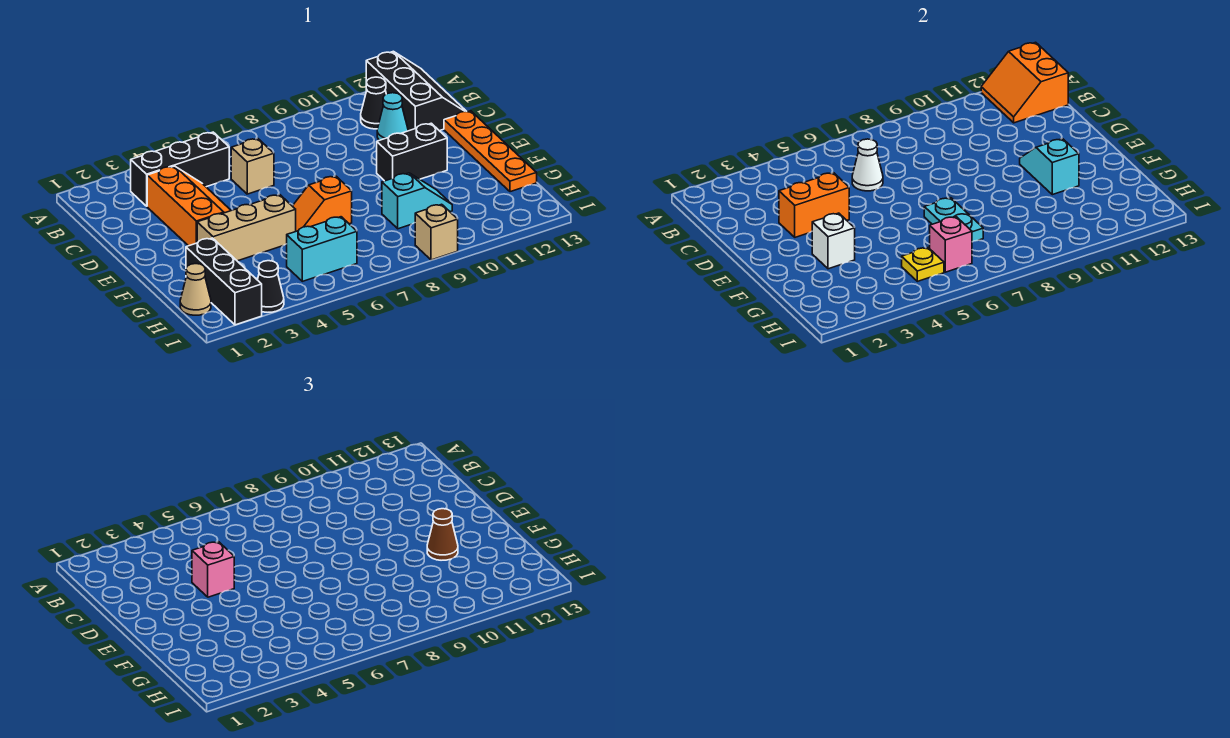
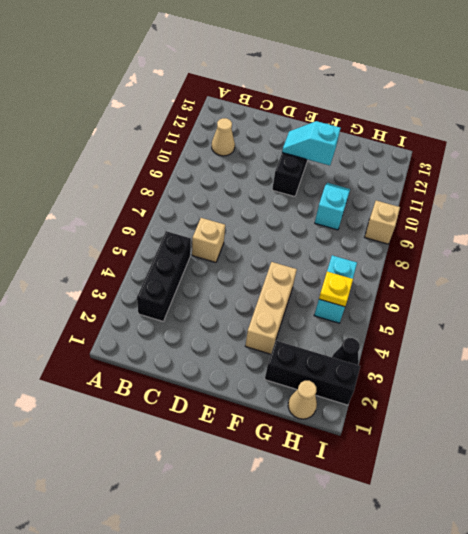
tan 1x1 cone [212,118,235,156] -> black 1x1 cone [361,77,386,129]
none -> black 2x3 slope [366,51,467,131]
none -> orange 2x3 slope [147,166,231,246]
none -> cyan 1x1 cone [377,93,408,140]

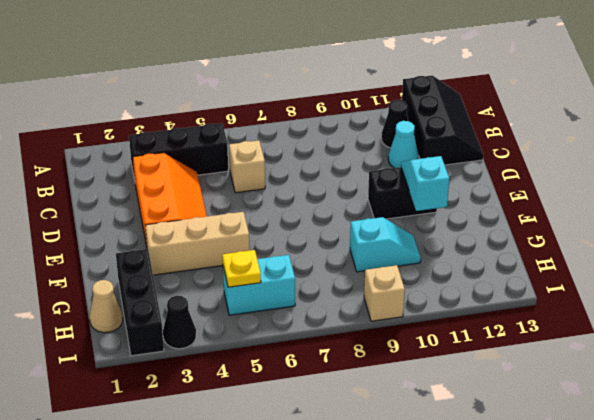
none -> orange 1x4 plate [444,111,537,192]
none -> orange 1x2 slope [293,176,352,231]
none -> orange 2x2 slope [981,42,1068,123]

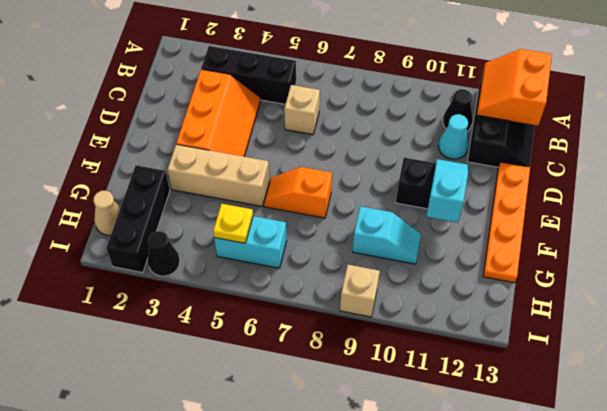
none -> white 1x1 cone [852,139,883,191]
none -> orange 1x2 brick [779,173,849,237]
none -> white 1x1 brick [812,213,855,269]

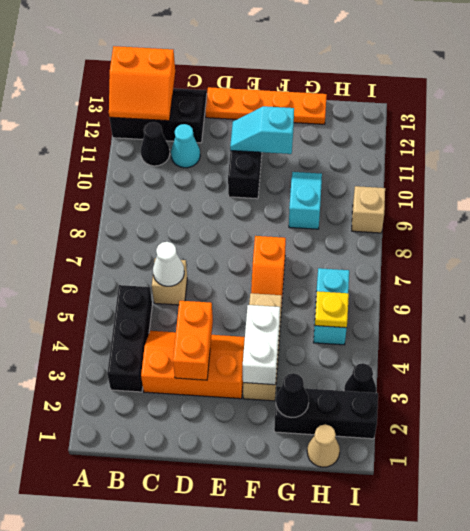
white 1x2 brick [243,305,280,385] -> white 1x1 brick [812,213,855,269]
black 1x1 cone [276,373,309,418] -> none
none -> cyan 1x2 plate [924,198,983,242]
none -> pink 1x1 brick [930,217,972,272]
none -> pink 1x1 brick [192,542,234,597]

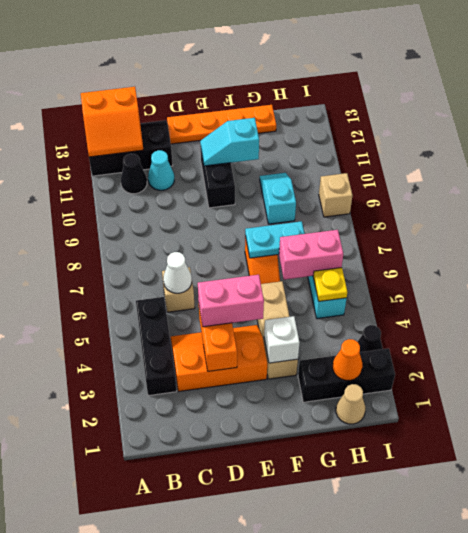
pink 1x2 brick [198,275,264,327] -> pink 1x1 brick [192,542,234,597]
pink 1x2 brick [279,230,343,280] -> pink 1x1 brick [930,217,972,272]
orange 1x1 cone [333,339,363,381] -> none
none -> brown 1x1 cone [427,509,458,560]

